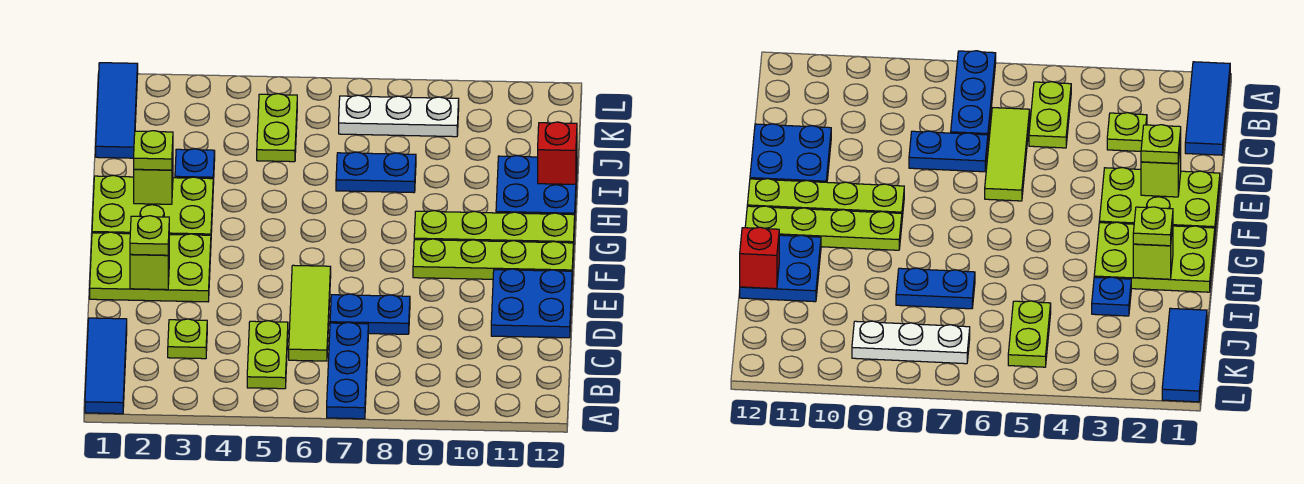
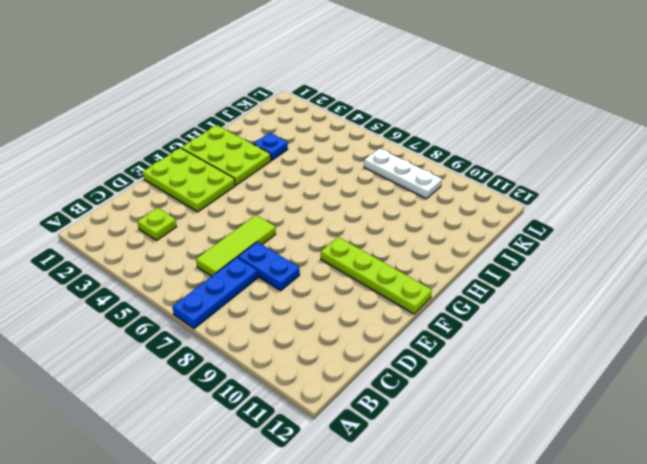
none -> blue 1x3 tile [85,318,127,414]
none -> lime 1x2 plate [247,321,288,389]
none -> blue 2x2 plate [491,269,572,338]

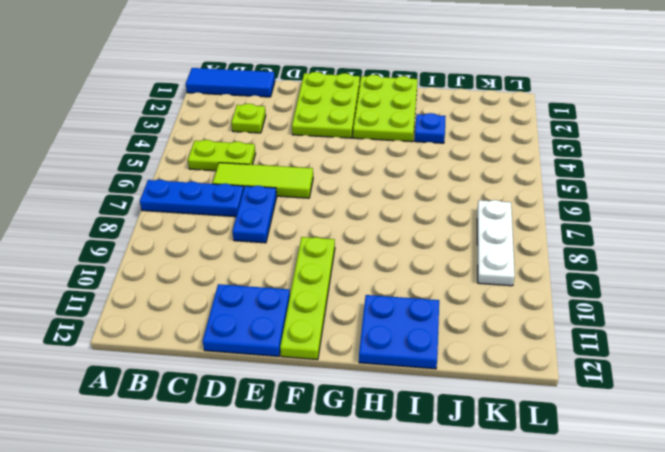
none -> lime 1x4 plate [414,211,575,252]
none -> blue 1x2 plate [336,152,416,193]
none -> blue 1x3 tile [96,63,138,158]

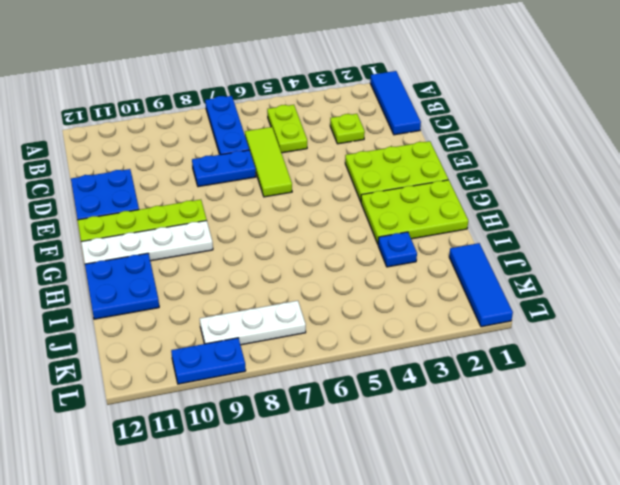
white 1x4 plate [81,221,213,264] -> lime 1x4 plate [414,211,575,252]
blue 1x2 plate [171,338,246,384] -> blue 1x2 plate moved to [336,152,416,193]
none -> lime 1x2 plate [257,94,297,162]
none -> lime 1x1 brick [130,250,169,290]
none -> lime 1x1 brick [134,156,173,204]

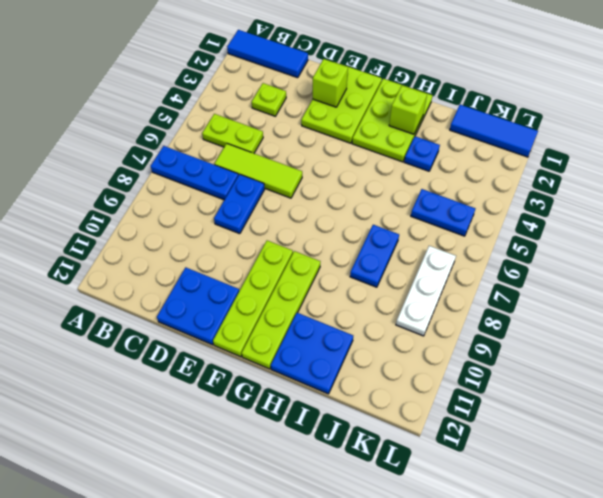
blue 1x2 plate [411,189,475,236] -> lime 1x2 plate [257,94,297,162]
none -> red 1x1 brick [538,122,577,184]
none -> lime 1x1 plate [130,216,169,255]
none -> lime 1x1 plate [134,131,173,170]

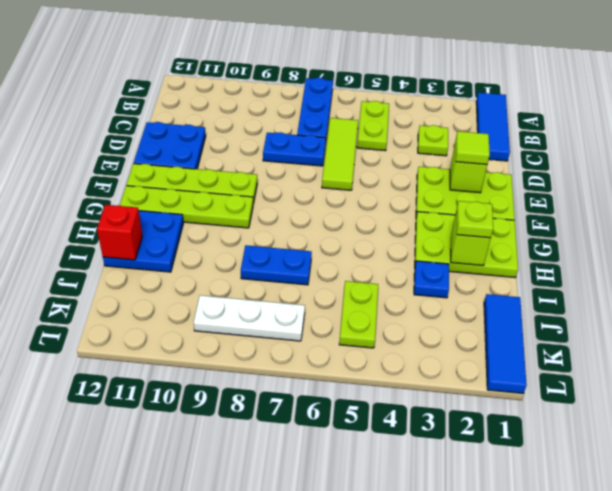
lime 1x1 tile [456,131,490,164] -> lime 1x1 plate [130,216,169,255]

